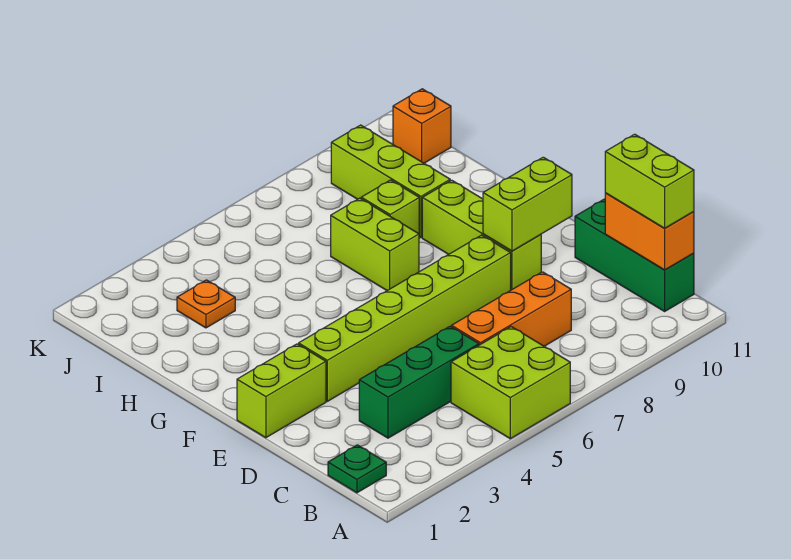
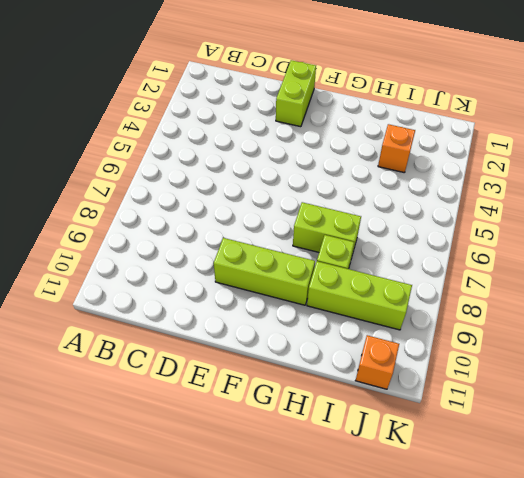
orange 1x1 brick [378,124,415,173] -> orange 1x1 plate [177,280,235,328]
none -> lime 2x2 brick [451,327,570,439]
none -> green 1x1 plate [328,445,386,493]
none -> green 1x3 brick [575,199,694,311]

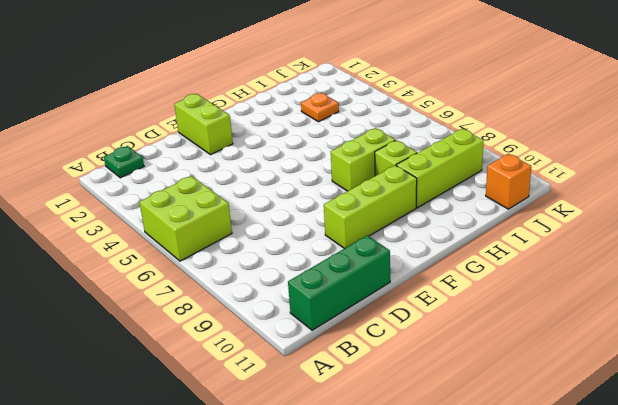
none -> green 1x3 brick [359,326,479,438]
none -> orange 1x3 brick [452,272,571,346]
none -> lime 1x6 brick [299,235,511,401]

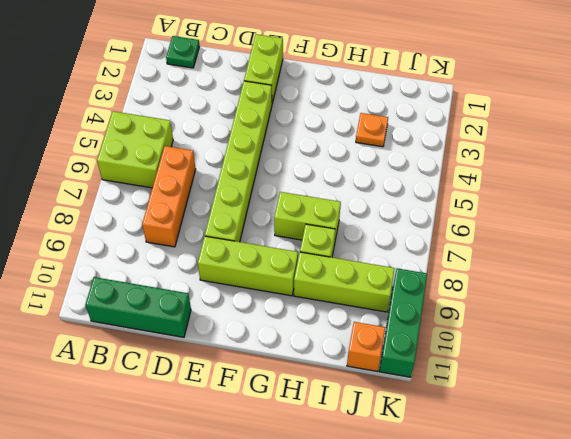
green 1x3 brick [379,268,427,377] -> green 1x3 brick moved to [359,326,479,438]
none -> orange 1x2 brick [605,193,694,270]
none -> lime 1x2 brick [483,157,572,251]
none -> lime 1x2 brick [605,134,694,228]

